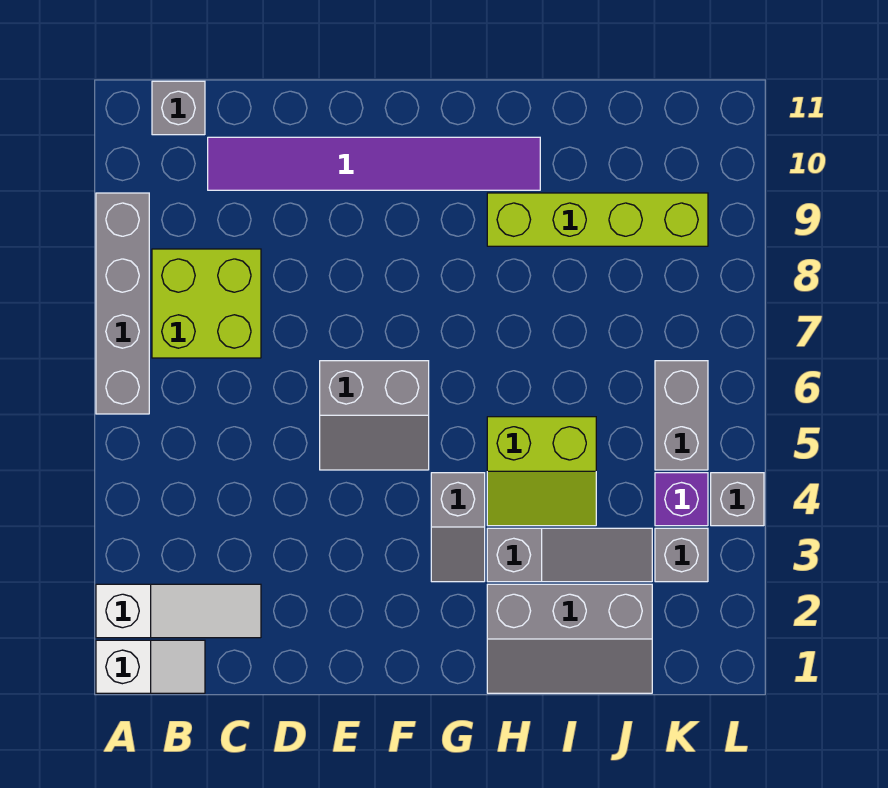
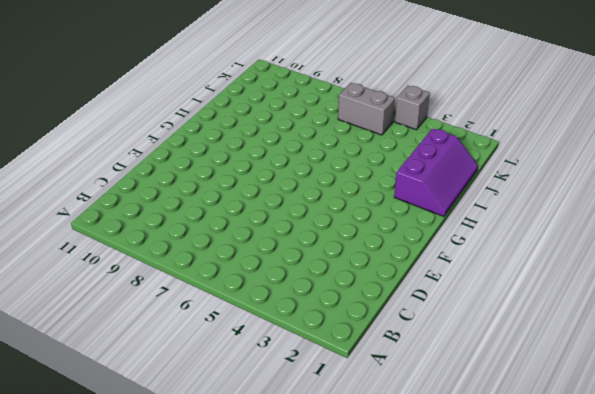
purple 2x3 slope [394,128,478,216] -> grey 2x3 slope [487,584,652,693]
none -> white 1x2 slope [96,640,205,693]
none -> white 1x3 slope [96,584,261,638]
none -> grey 1x4 brick [96,193,149,414]

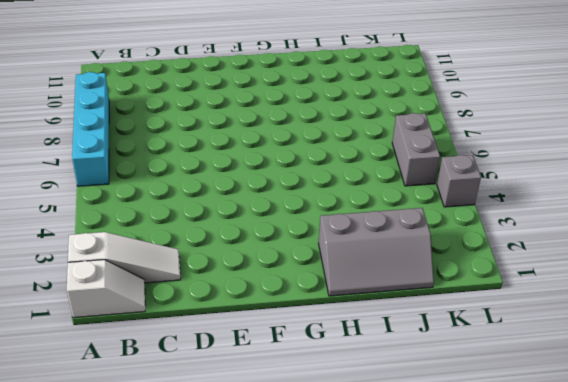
cyan 1x4 brick [72,72,109,186] -> grey 1x4 brick [96,193,149,414]
none -> lime 2x2 brick [152,249,261,358]
none -> grey 1x1 brick [152,81,205,135]
none -> purple 1x6 tile [208,137,540,190]

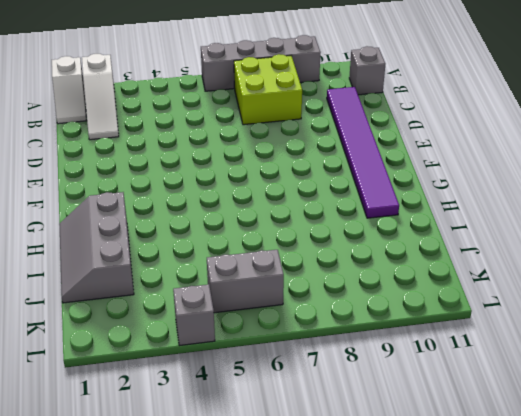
none -> grey 2x2 slope [320,361,429,470]
none -> grey 1x2 slope [431,473,485,582]
none -> grey 1x3 slope [487,528,652,582]

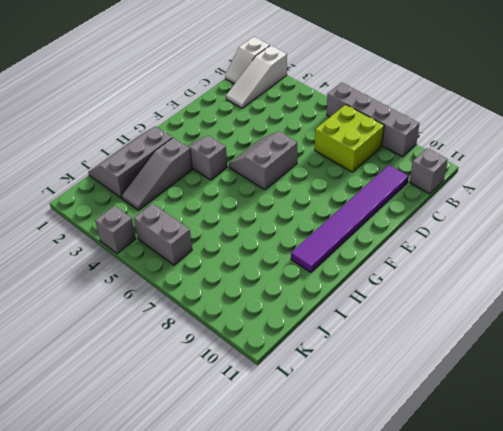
none -> lime 2x2 slope [487,417,596,526]
none -> lime 1x4 brick [487,193,708,246]
none -> grey 1x1 brick [655,528,708,582]

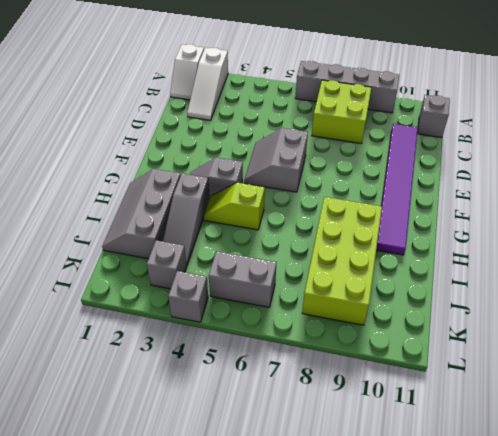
lime 1x2 slope [204,183,265,230] -> lime 2x2 slope [487,417,596,526]
lime 2x4 brick [302,197,382,325] -> lime 1x4 brick [487,193,708,246]
none -> purple 1x1 brick [655,473,708,526]

